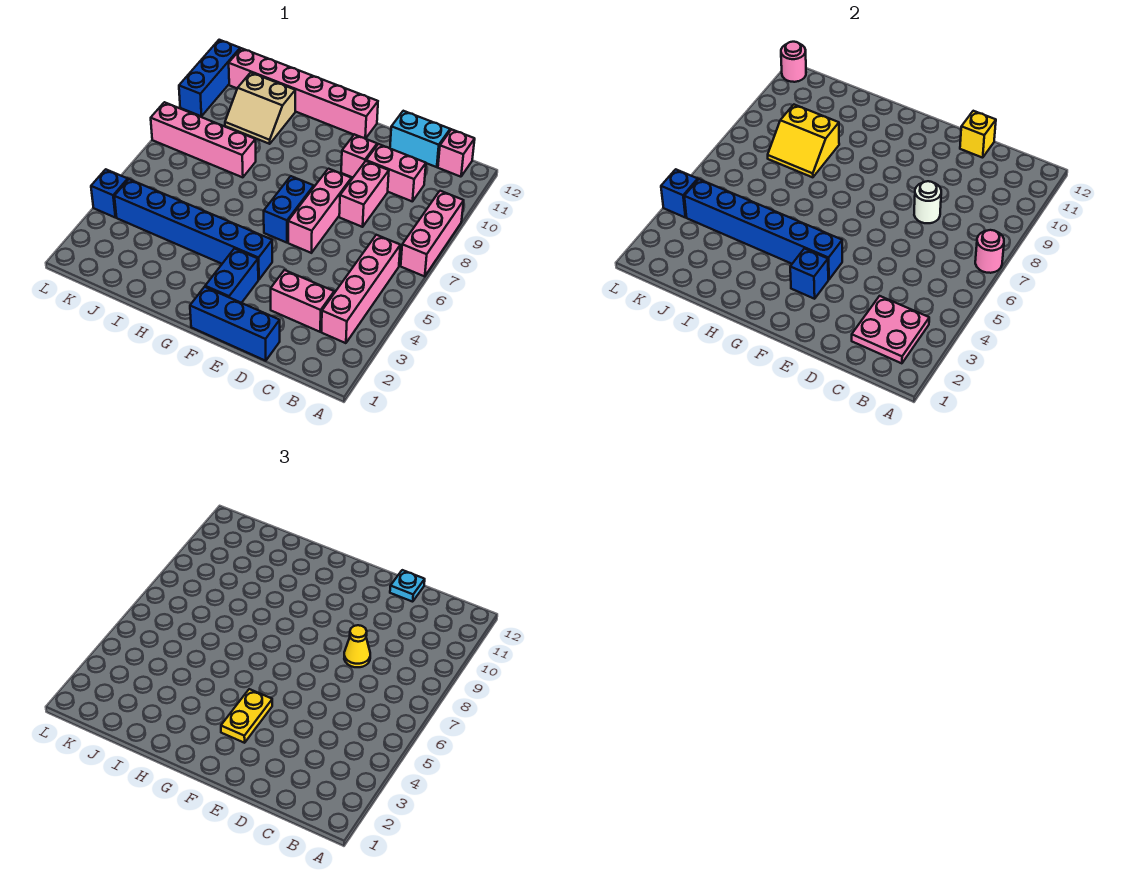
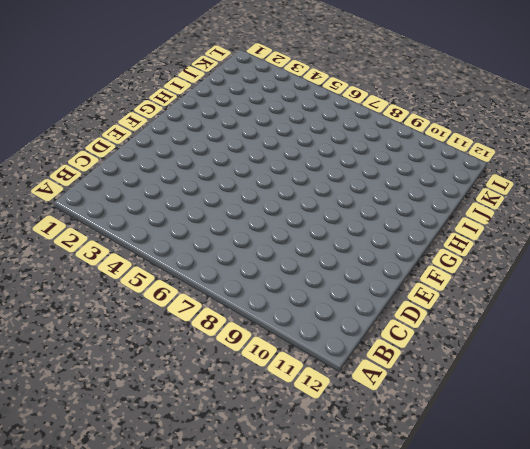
none -> pink 1x3 brick [401,191,464,277]
none -> pink 1x4 brick [321,235,400,343]
none -> pink 1x1 brick [438,129,475,177]
none -> pink 1x2 brick [271,270,334,332]

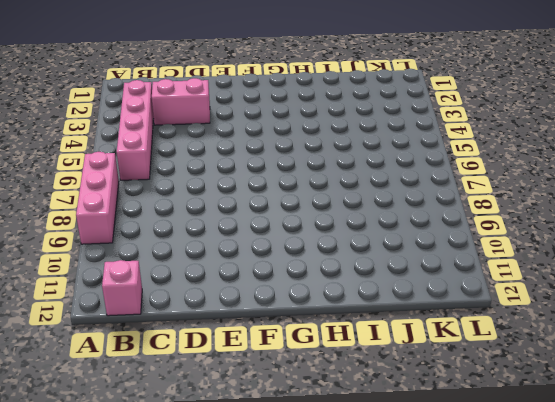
none -> pink 1x2 brick [366,144,426,202]
none -> cyan 1x2 brick [390,111,450,167]
none -> blue 1x3 brick [190,287,280,361]
none -> pink 1x2 brick [339,161,389,227]

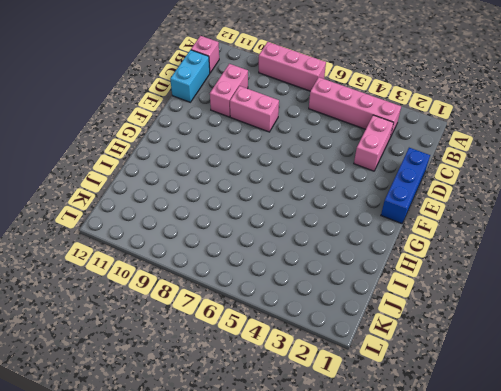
none -> pink 1x3 brick [288,169,351,253]
none -> pink 1x1 brick [341,134,377,177]
none -> blue 1x2 brick [205,249,258,303]
none -> blue 1x6 brick [114,179,272,280]

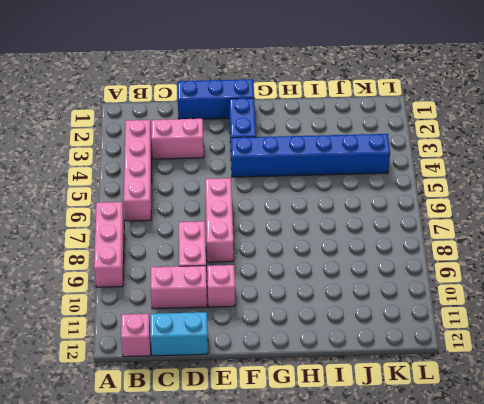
none -> blue 1x2 brick [264,176,314,243]
none -> pink 1x6 brick [229,48,378,139]
none -> pink 1x4 brick [151,102,256,177]
none -> tan 2x2 slope [225,73,295,144]

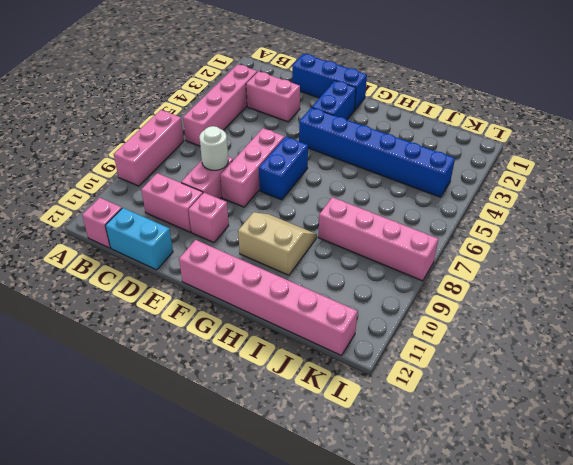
tan 2x2 slope [238,212,317,275] -> tan 2x2 slope moved to [225,73,295,144]
none -> blue 1x1 brick [91,169,128,217]
none -> blue 1x3 brick [179,40,240,116]
none -> pink 1x1 round brick [975,230,1004,273]
none -> pink 2x2 plate [852,296,929,363]

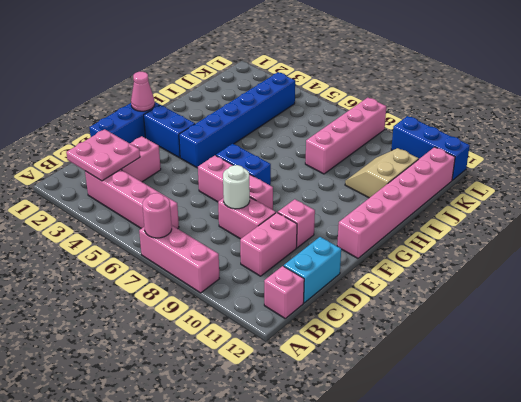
pink 1x1 cone [131,72,155,111] -> none
none -> blue 1x1 brick [91,169,128,217]
none -> yellow 1x1 brick [960,111,996,158]
none -> blue 1x1 brick [790,249,828,299]
none -> blue 1x6 brick [684,179,842,280]

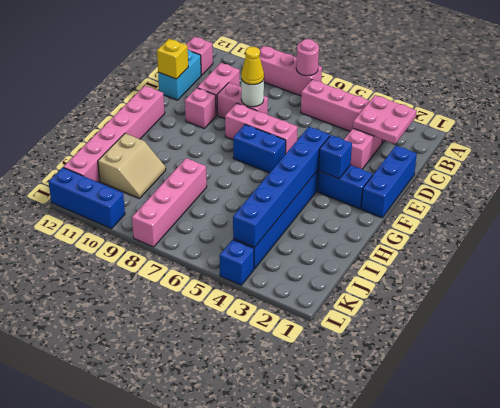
none -> yellow 2x2 slope [768,105,839,177]
none -> blue 1x1 brick [661,169,698,217]
none -> pink 1x1 round brick [781,42,806,82]
none -> cyan 1x1 plate [390,570,425,602]

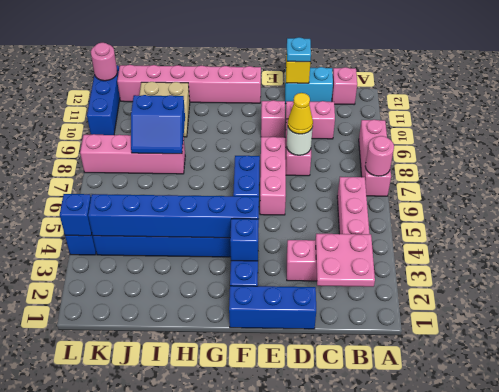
blue 2x2 slope [131,95,185,154] -> yellow 2x2 slope [768,105,839,177]
none -> yellow 1x2 plate [221,689,272,743]

